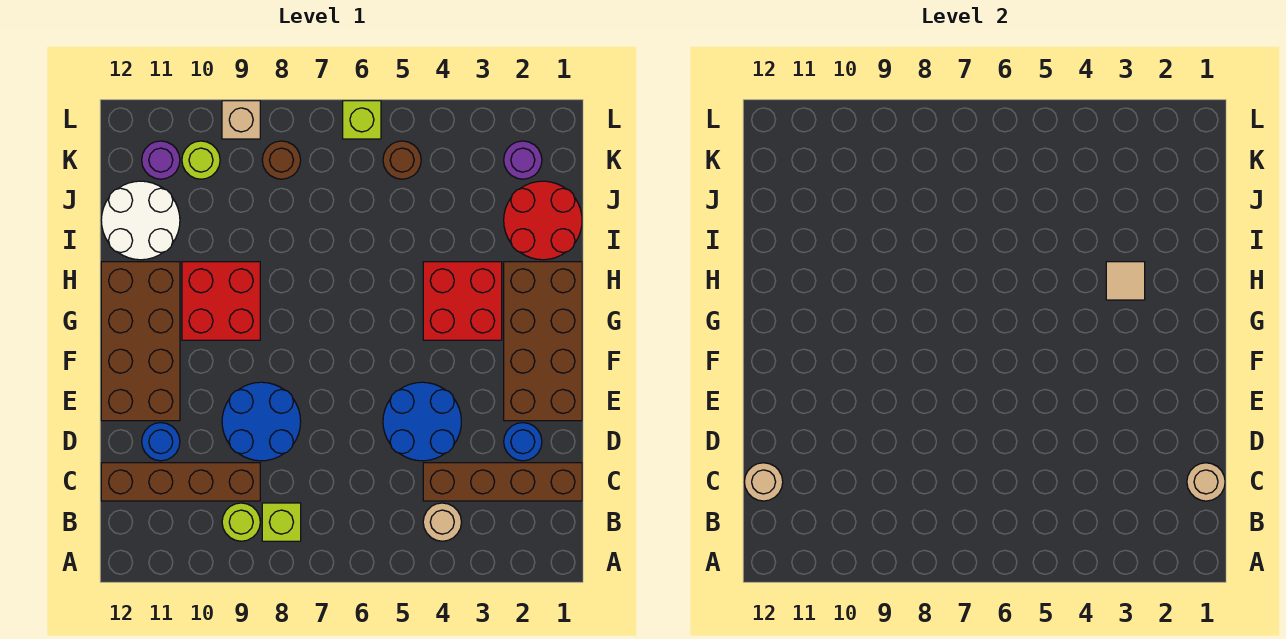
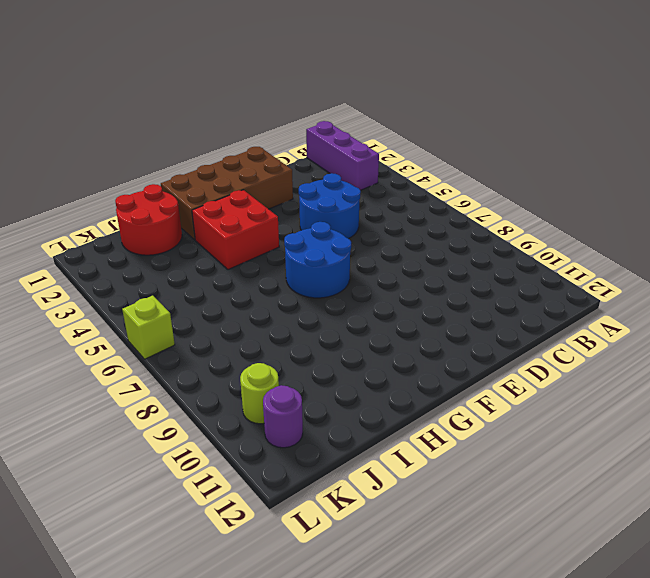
purple 1x3 brick [306,121,379,190] -> none
blue 2x2 round brick [284,222,351,298] -> blue 2x2 round brick moved to [222,382,301,461]
none -> tan 1x1 round brick [423,503,461,541]
none -> lime 1x1 brick [262,503,301,541]
none -> lime 1x1 round brick [222,503,260,541]

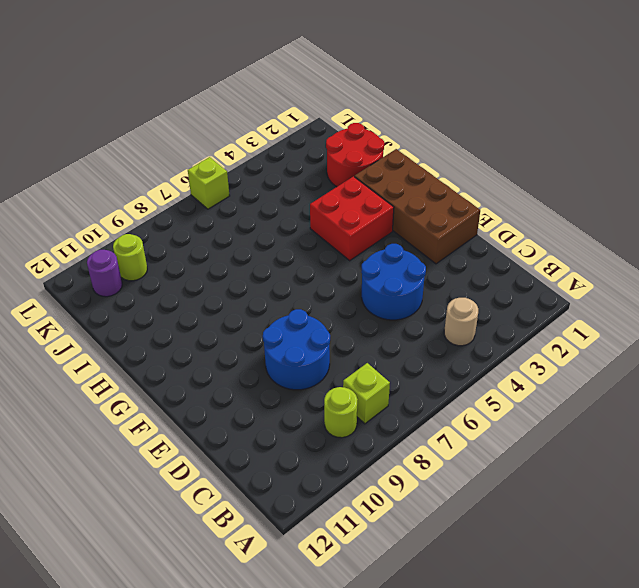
none -> brown 1x4 brick [423,463,582,501]
none -> brown 1x4 brick [101,463,260,501]
none -> blue 1x1 round brick [504,423,542,461]

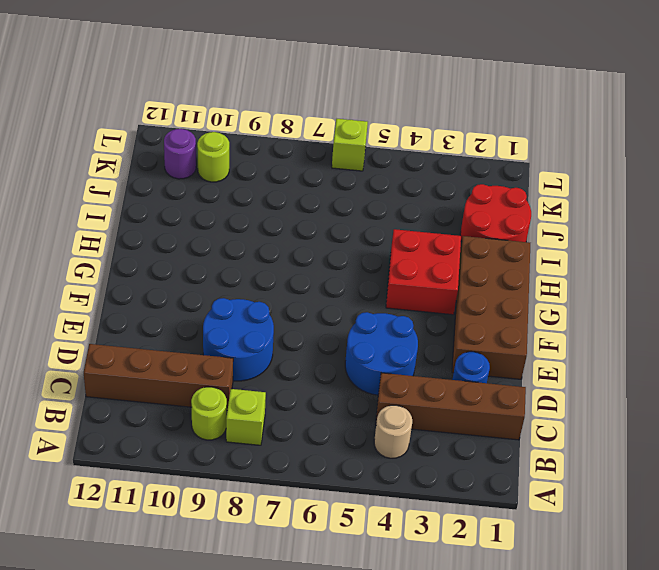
none -> blue 1x1 round brick [142,423,180,461]
none -> brown 2x4 brick [101,262,180,421]
none -> red 2x2 brick [182,262,260,340]

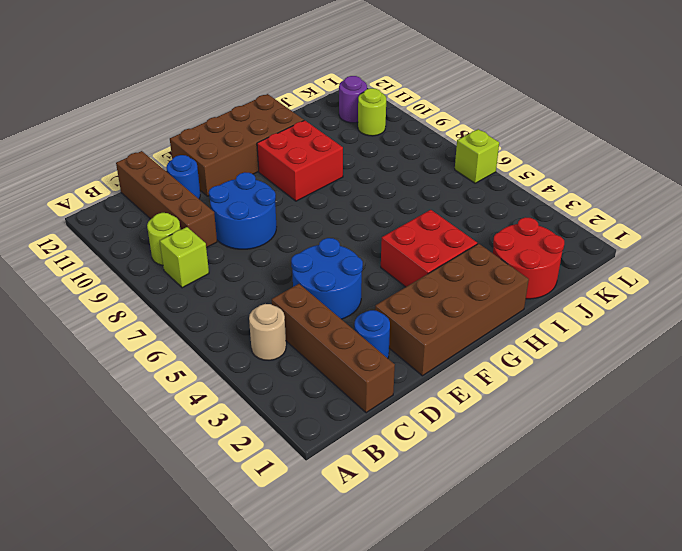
none -> white 2x2 round brick [101,181,180,260]
none -> purple 1x1 round brick [504,141,542,179]
none -> brown 1x1 round brick [383,141,421,179]

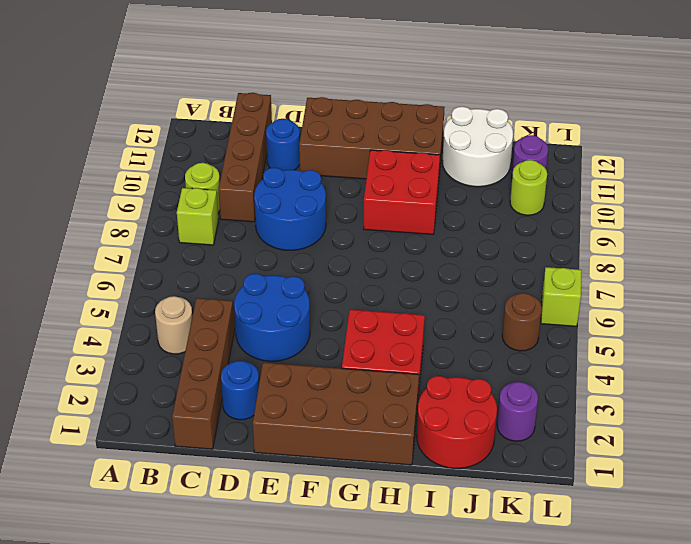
none -> brown 1x1 round brick [262,141,301,179]
none -> tan 1x1 brick [222,101,260,139]
none -> tan 1x1 round brick [1187,463,1225,501]

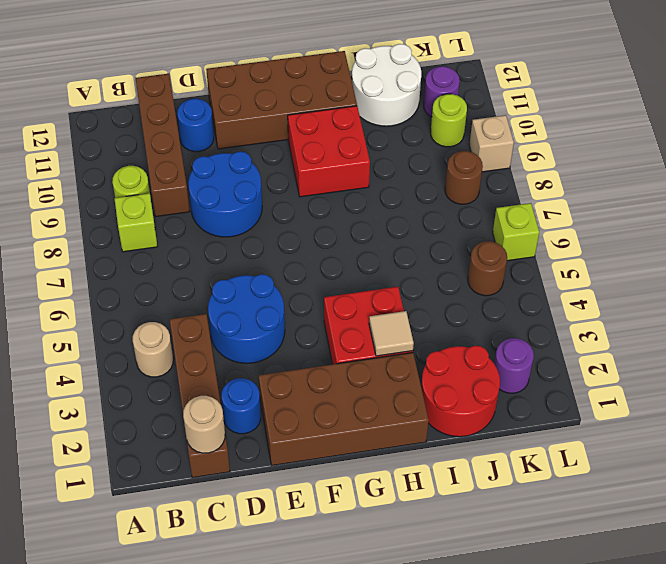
none -> tan 1x1 round brick [744,463,783,501]

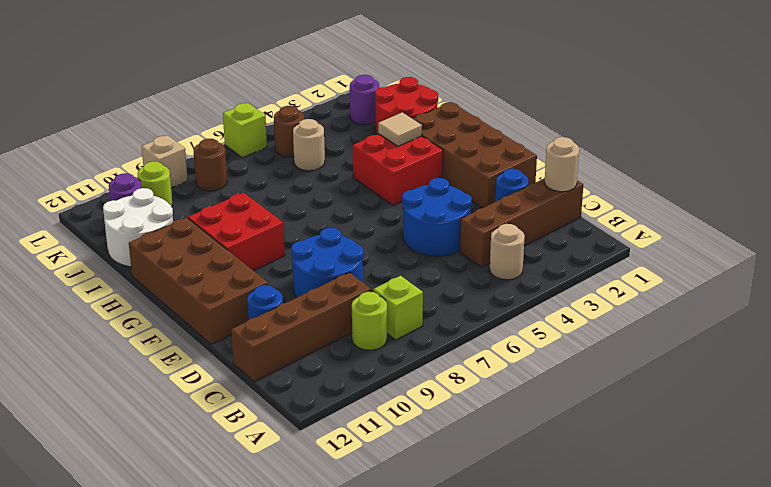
tan 1x1 round brick [293,119,325,171] -> tan 1x1 round brick moved to [744,463,783,501]

